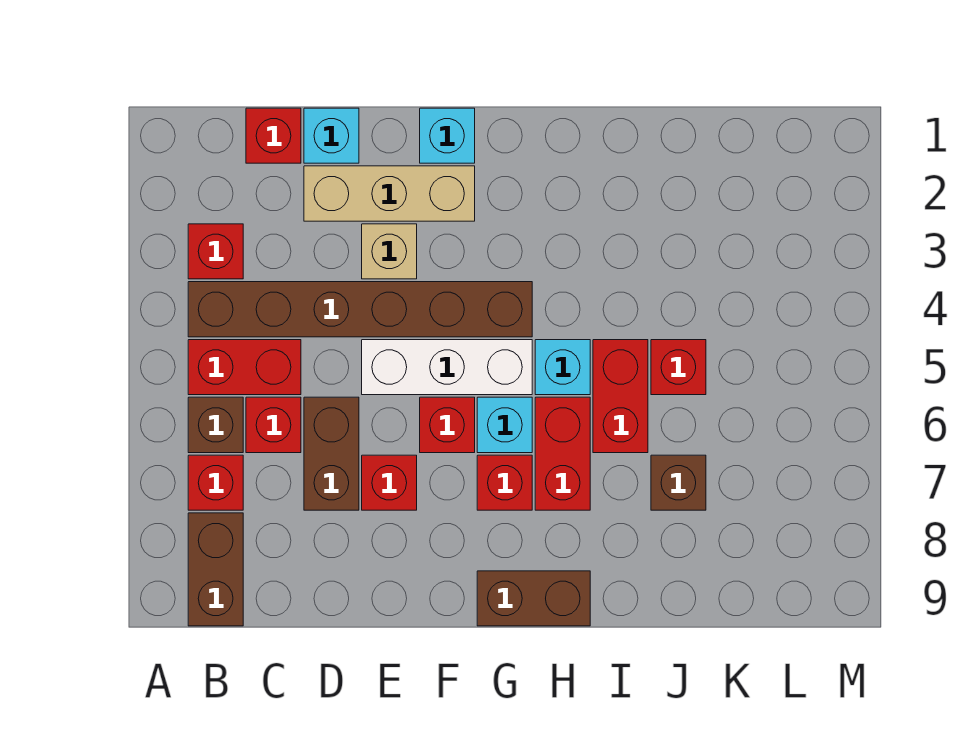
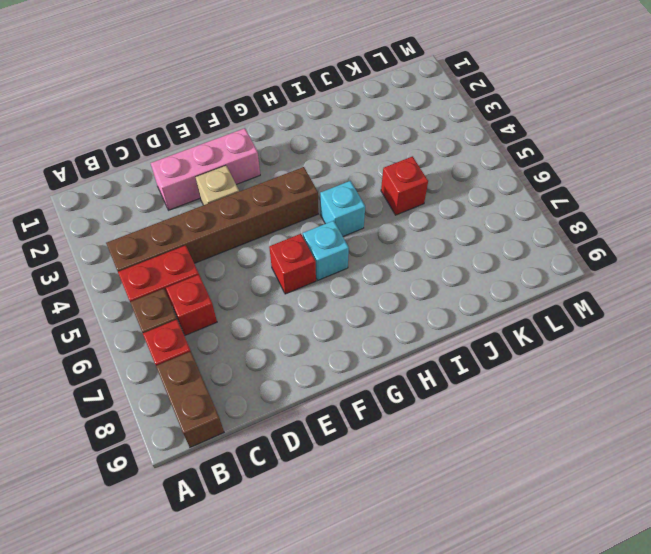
pink 1x3 brick [151,128,260,210] -> tan 1x3 brick [304,166,475,221]
none -> red 1x1 brick [188,224,243,279]
none -> red 1x1 brick [246,108,301,163]
none -> cyan 1x1 brick [304,108,359,163]

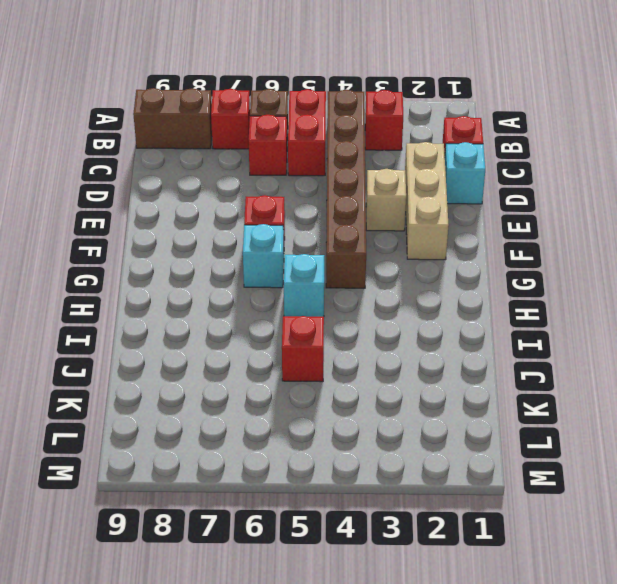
none -> brown 1x2 brick [304,397,359,510]
none -> white 1x3 brick [362,340,532,395]
none -> red 1x1 brick [362,455,417,510]

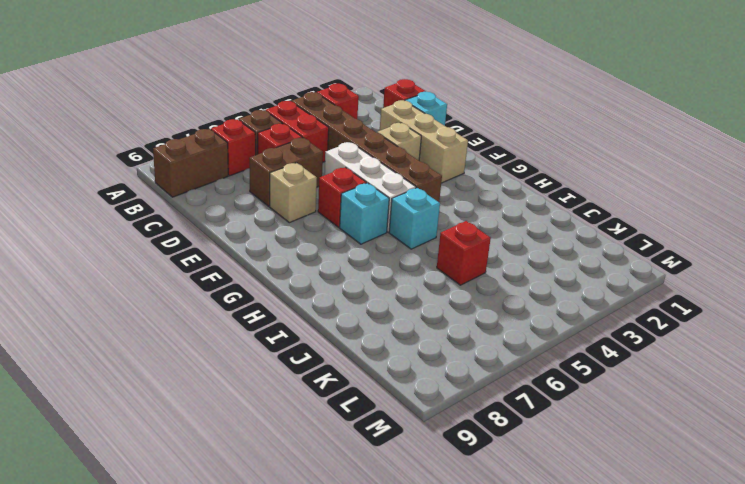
tan 1x1 brick [270,163,317,223] -> red 1x1 brick [362,455,417,510]
none -> cyan 1x1 brick [420,108,475,163]
none -> red 1x1 brick [477,455,532,510]
none -> brown 1x2 brick [477,571,590,626]

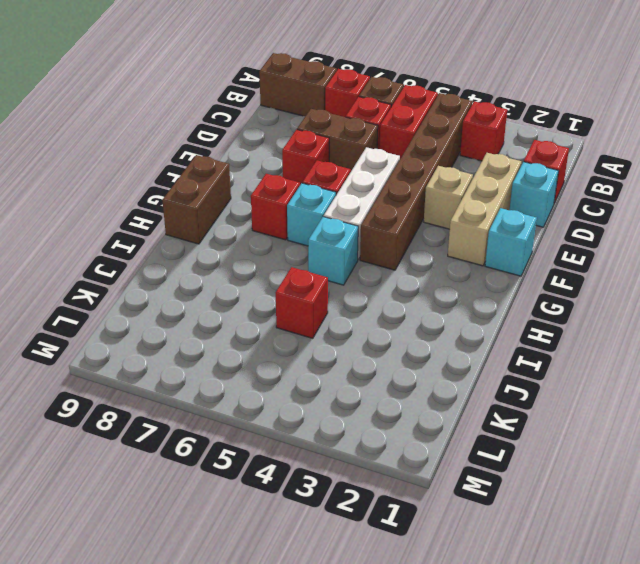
none -> red 1x2 brick [535,397,590,510]
none -> red 1x2 brick [593,340,648,453]
none -> brown 1x1 brick [651,455,706,510]

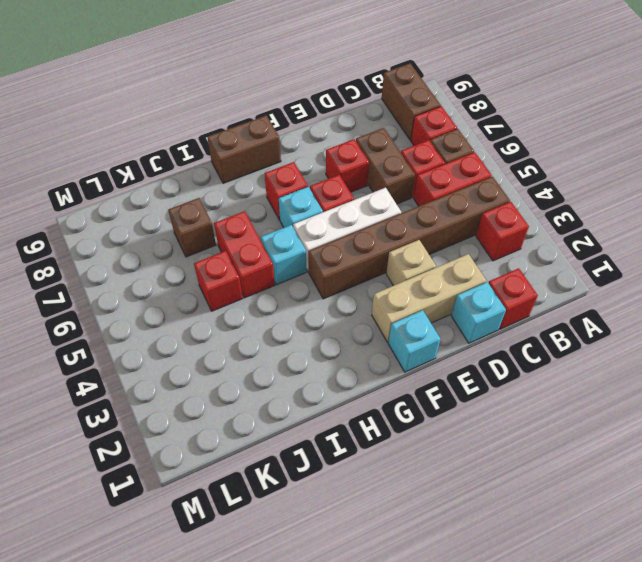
none -> red 1x2 brick [535,397,590,510]

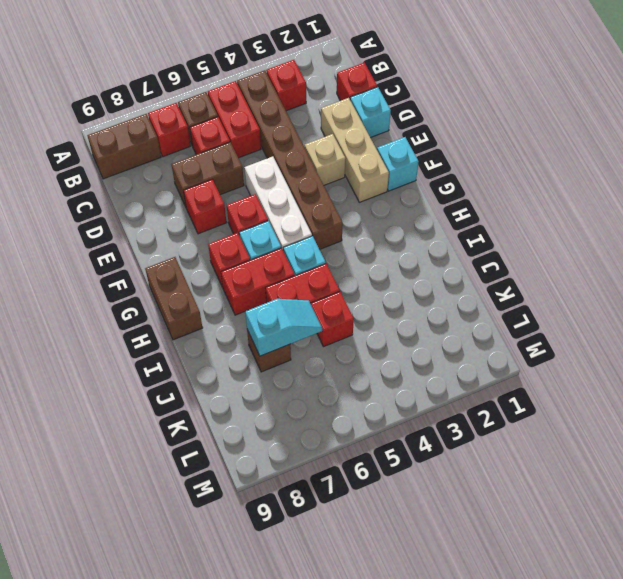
cyan 1x2 slope [245,299,322,356] -> none

